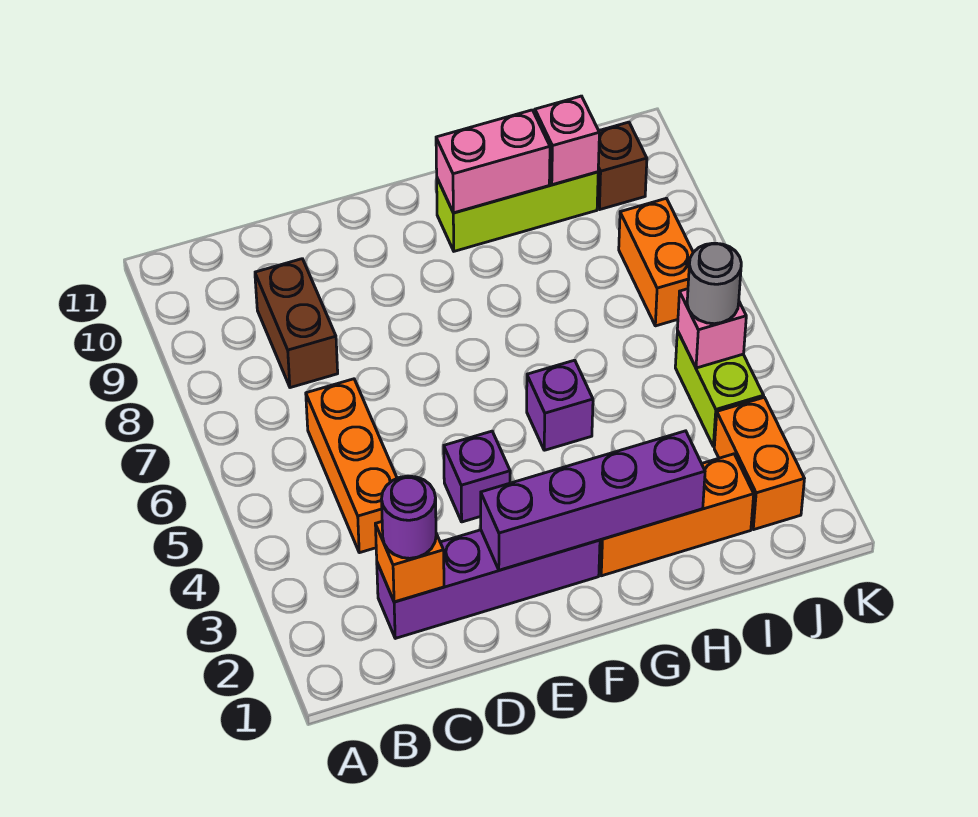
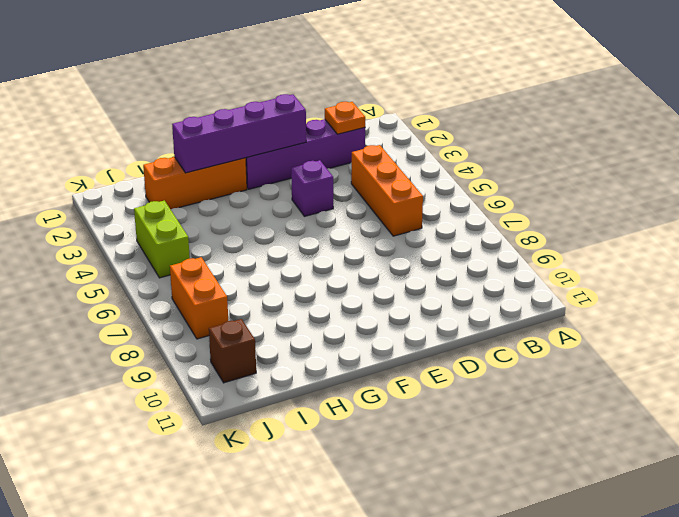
orange 1x1 plate [325,102,365,134] -> orange 1x1 brick [375,522,444,602]
none -> brown 1x2 brick [255,259,338,388]
none -> purple 1x1 brick [527,360,593,450]
none -> lime 1x3 brick [437,172,598,251]

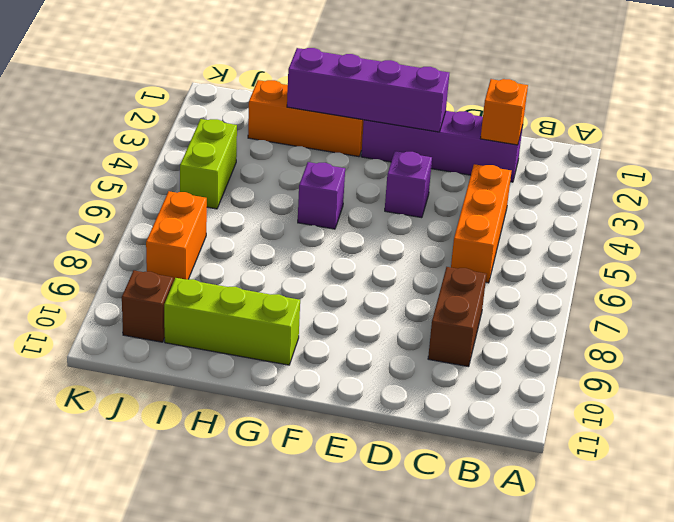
none -> orange 1x2 brick [714,397,804,530]
none -> pink 1x2 brick [436,110,550,213]
none -> pink 1x1 brick [535,96,599,185]

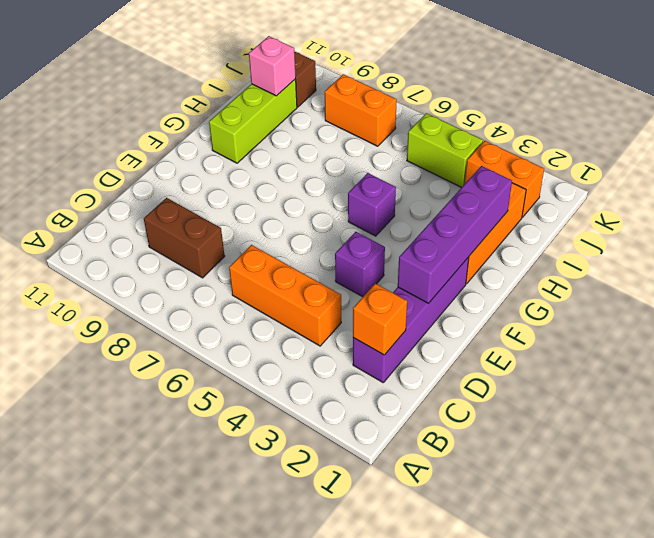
none -> pink 1x2 brick [436,110,550,213]
none -> pink 1x1 brick [677,289,746,368]
none -> purple 1x1 round brick [382,476,436,558]

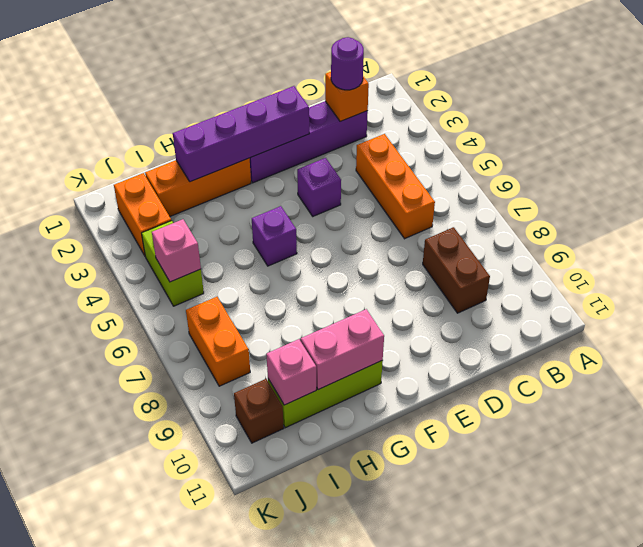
none -> grey 1x1 round brick [687,243,741,324]

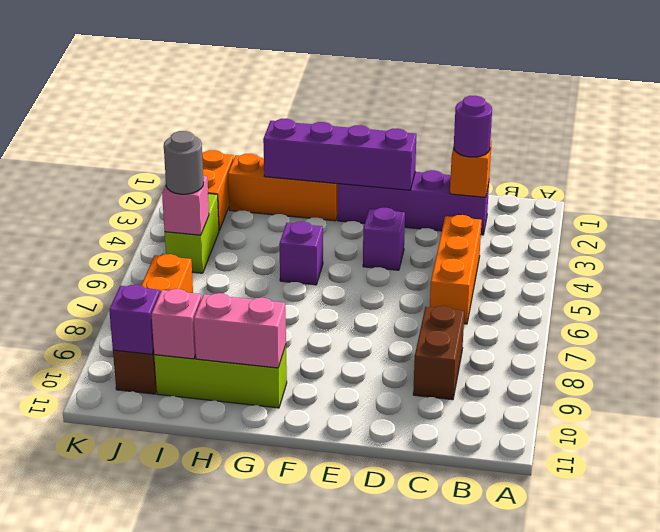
purple 1x1 brick [109,285,160,354] -> none

